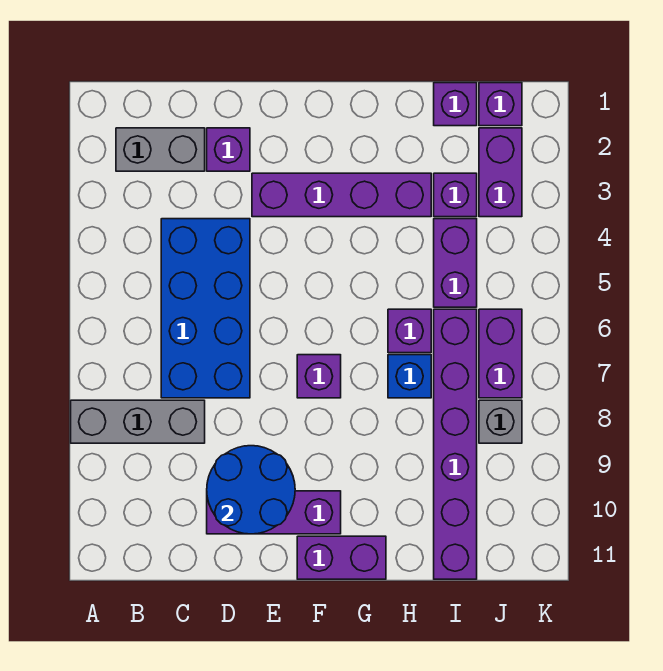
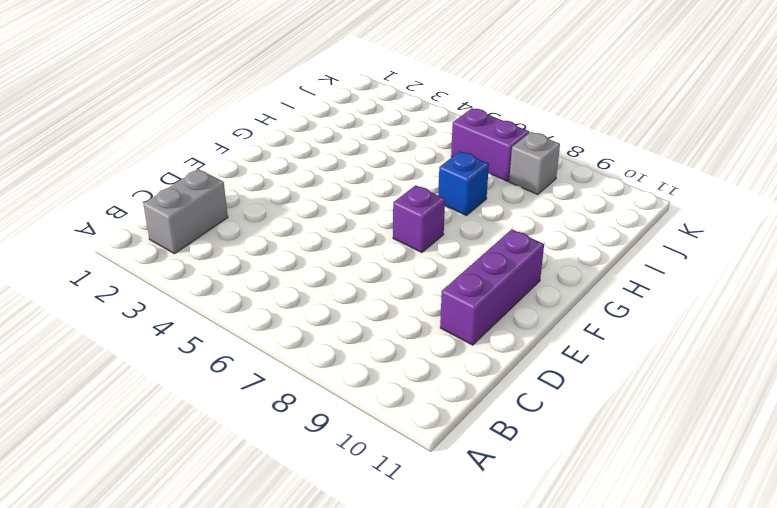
none -> grey 1x3 brick [71,400,205,443]
none -> blue 2x4 brick [161,219,250,398]
none -> purple 1x1 brick [207,128,250,171]

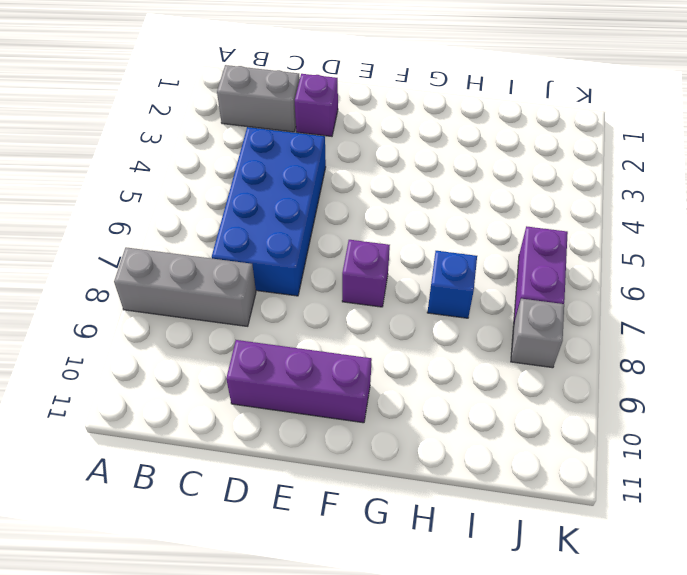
none -> purple 1x4 brick [252,173,431,217]
none -> purple 1x2 brick [297,536,386,579]
none -> purple 1x1 brick [388,309,431,353]

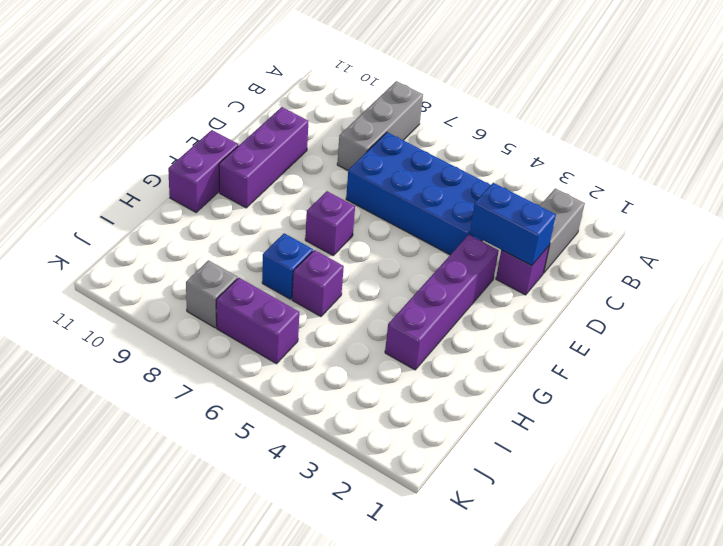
blue 1x2 brick [470,183,556,266] -> none
none -> purple 1x1 brick [434,83,477,126]
none -> purple 1x1 brick [434,173,477,217]
none -> purple 1x2 brick [434,219,477,307]

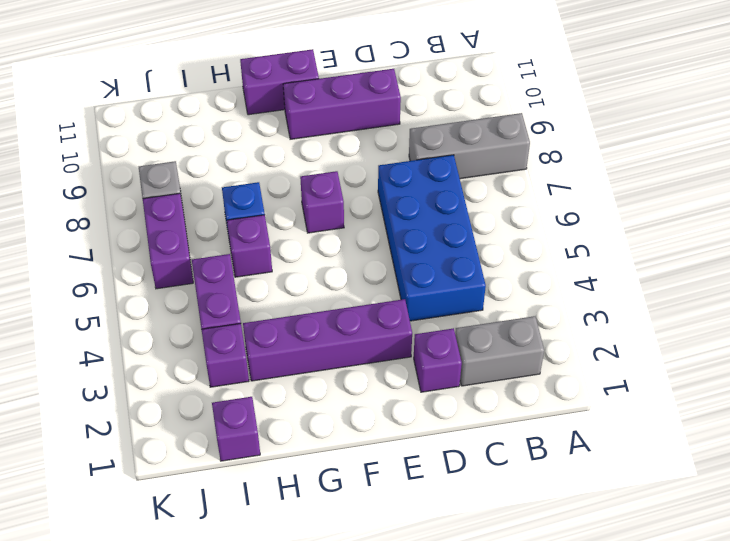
none -> purple 1x6 brick [434,309,477,579]
none -> purple 1x1 brick [479,83,522,126]
none -> purple 1x2 brick [479,128,522,217]

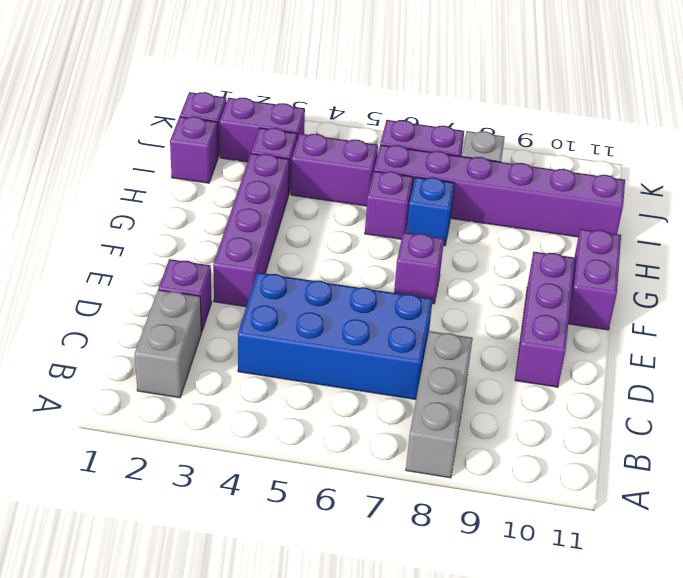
none -> blue 2x2 round brick [207,446,295,534]

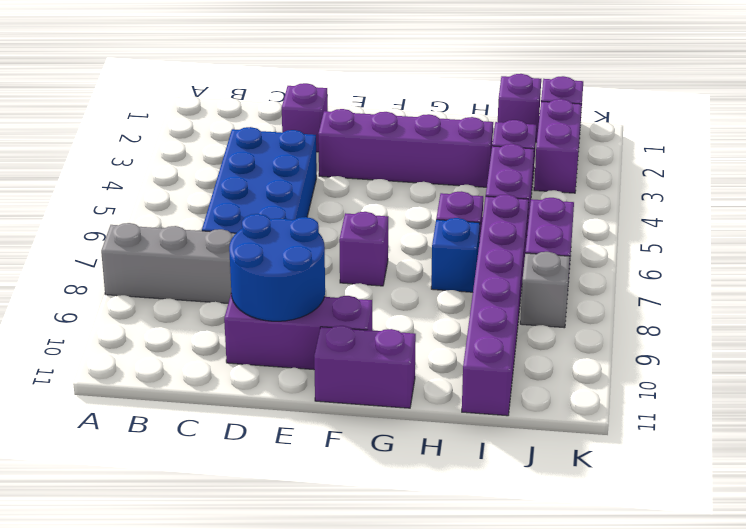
none -> grey 1x2 brick [116,128,205,171]

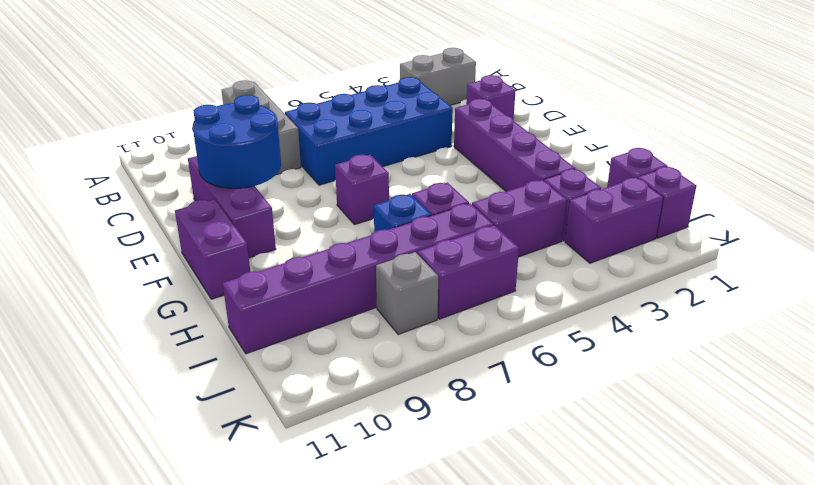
grey 1x2 brick [400,48,476,105] -> grey 1x2 brick turned to [116,128,205,171]

